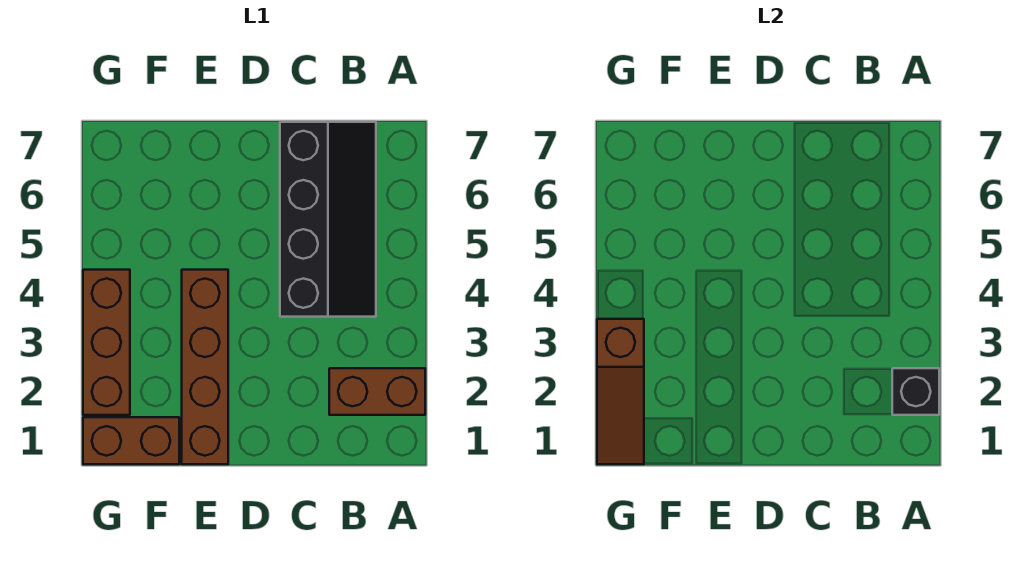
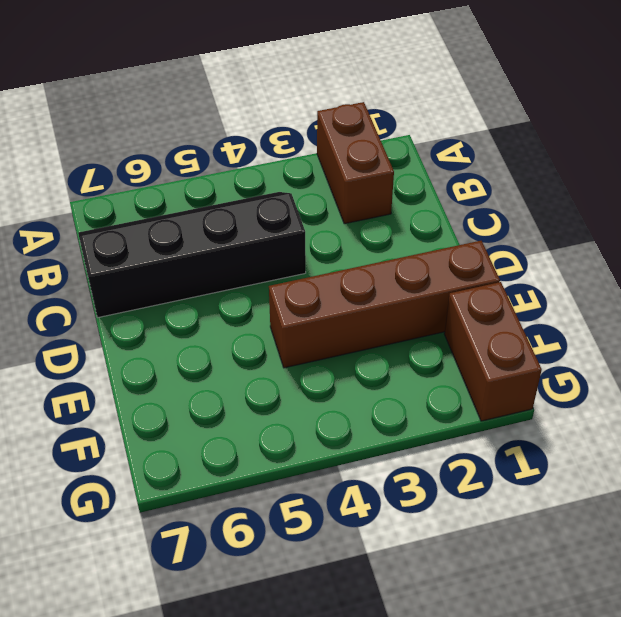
none -> brown 1x3 brick [83,270,130,415]
none -> black 1x1 brick [892,368,939,415]

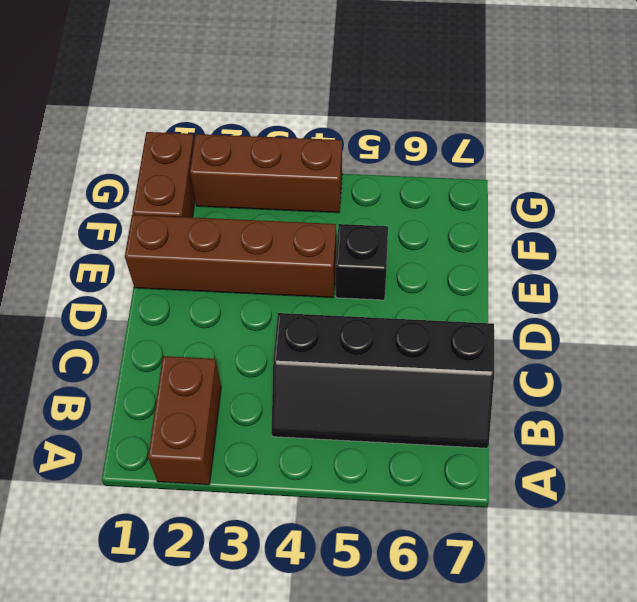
black 1x1 brick [336,224,388,300] -> black 1x1 brick moved to [892,368,939,415]
none -> brown 1x3 slope [597,319,644,464]

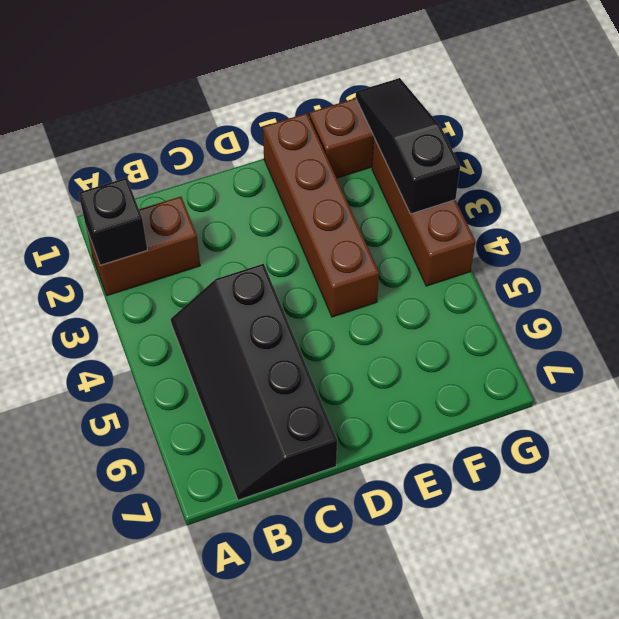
black 1x3 slope [356,78,460,214] -> brown 1x3 slope [597,319,644,464]

